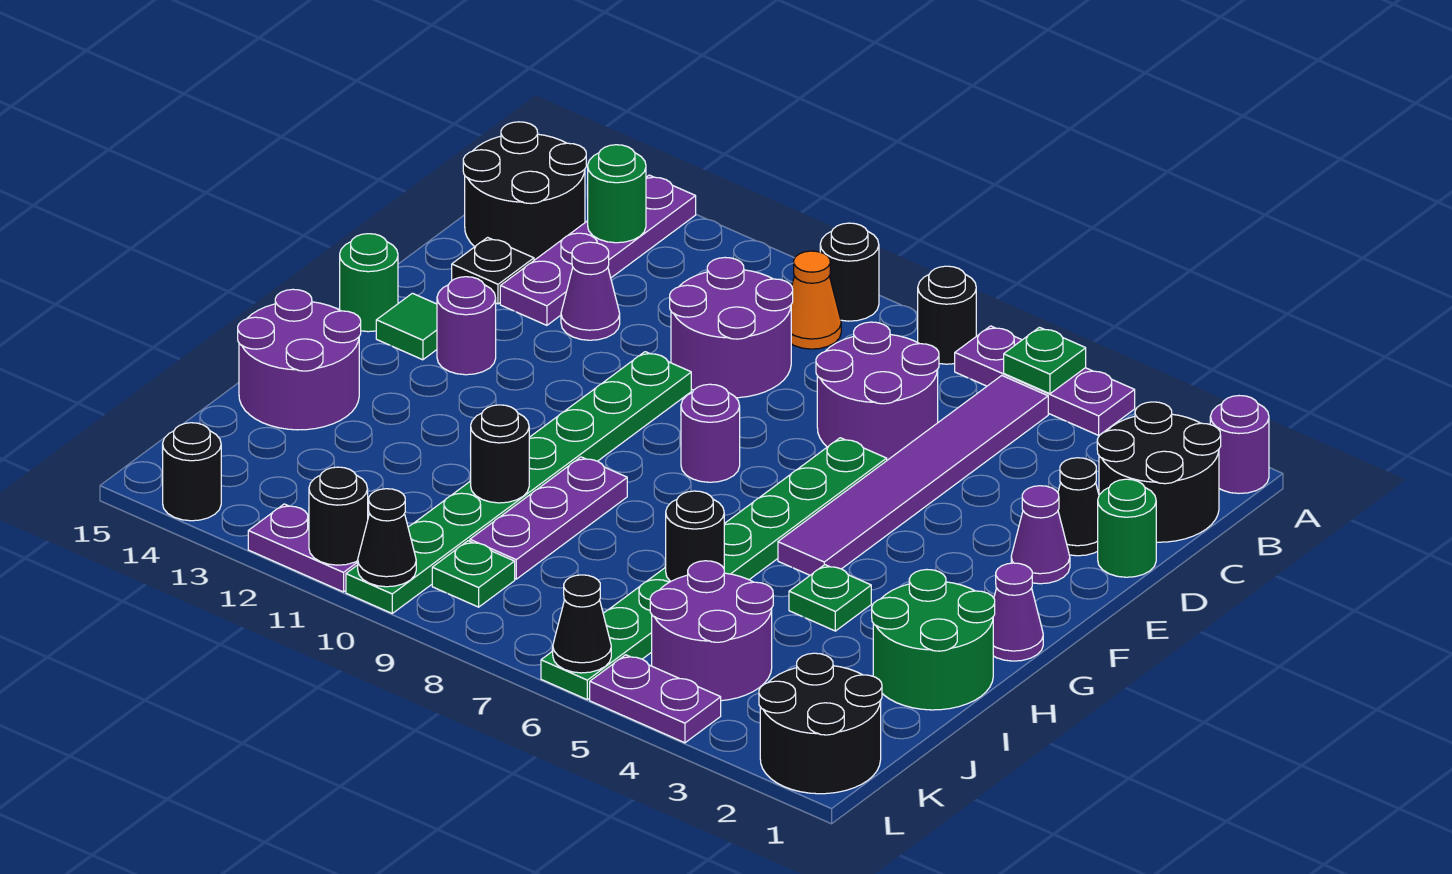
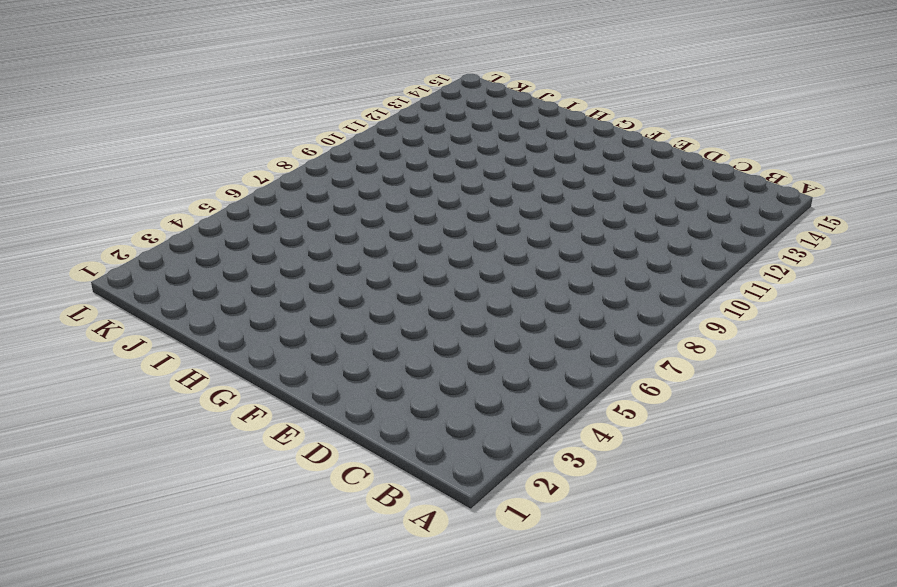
none -> purple 1x1 round brick [1210,396,1269,493]
none -> purple 1x3 plate [955,326,1135,435]
none -> black 1x1 round brick [918,266,976,364]
none -> black 1x1 round brick [820,223,879,321]

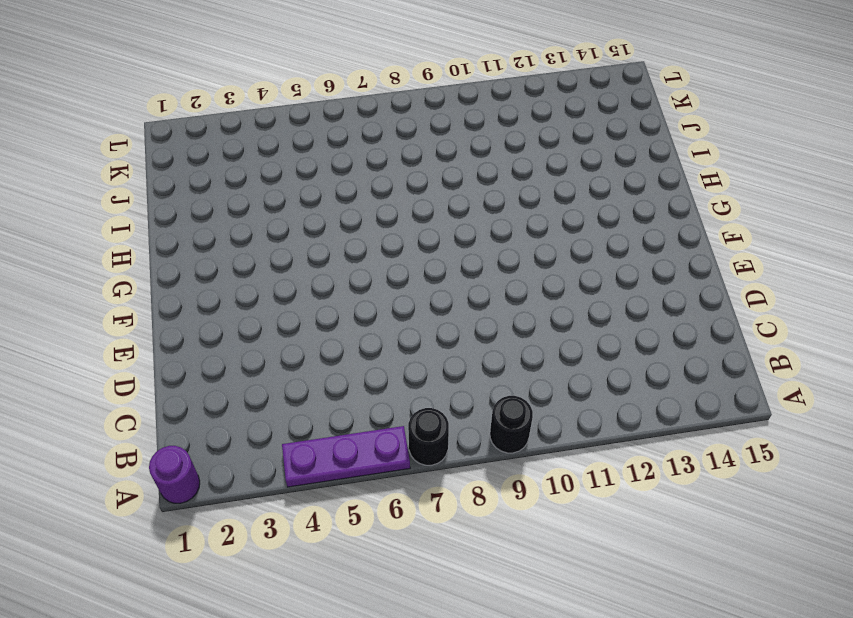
none -> purple 1x4 plate [500,175,696,325]
none -> black 2x2 round brick [1097,402,1221,542]
none -> purple 1x6 tile [778,376,1048,575]
none -> orange 1x1 cone [791,251,841,349]

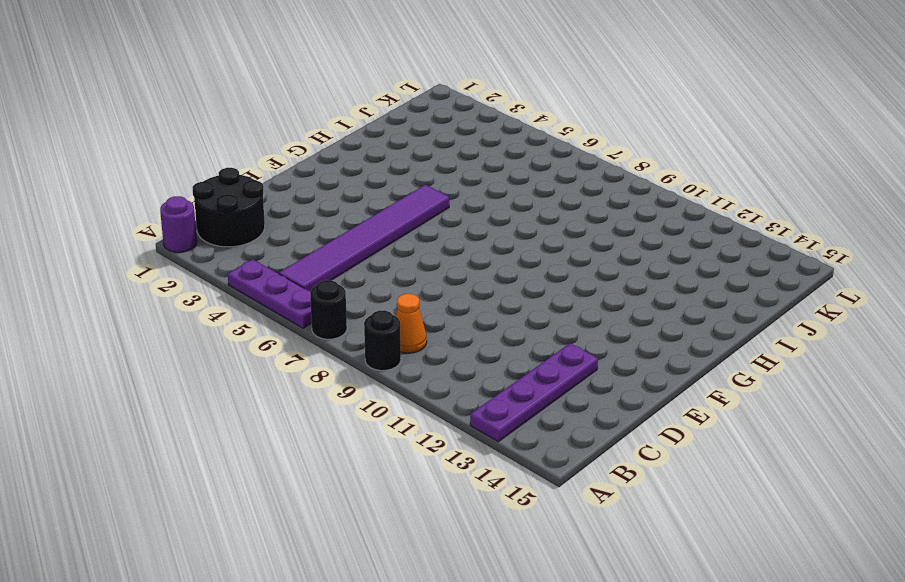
none -> black 2x2 round brick [463,122,586,260]
none -> purple 2x2 round brick [816,322,939,460]
none -> purple 2x2 round brick [670,258,793,398]
none -> green 1x1 round brick [1098,479,1156,577]

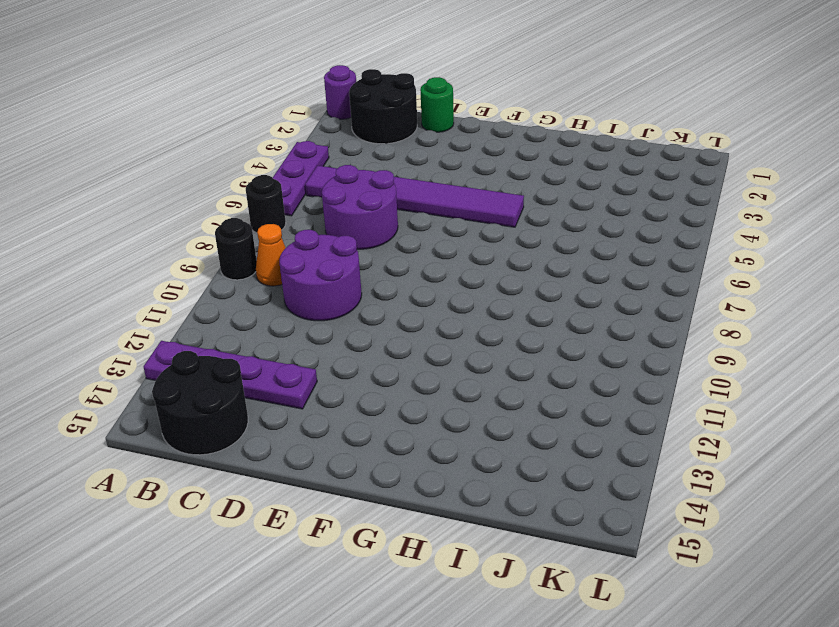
none -> black 1x1 cone [1058,458,1099,556]
none -> purple 1x1 cone [561,242,620,340]
none -> black 1x1 plate [452,237,534,304]
none -> purple 1x1 cone [1011,486,1070,584]

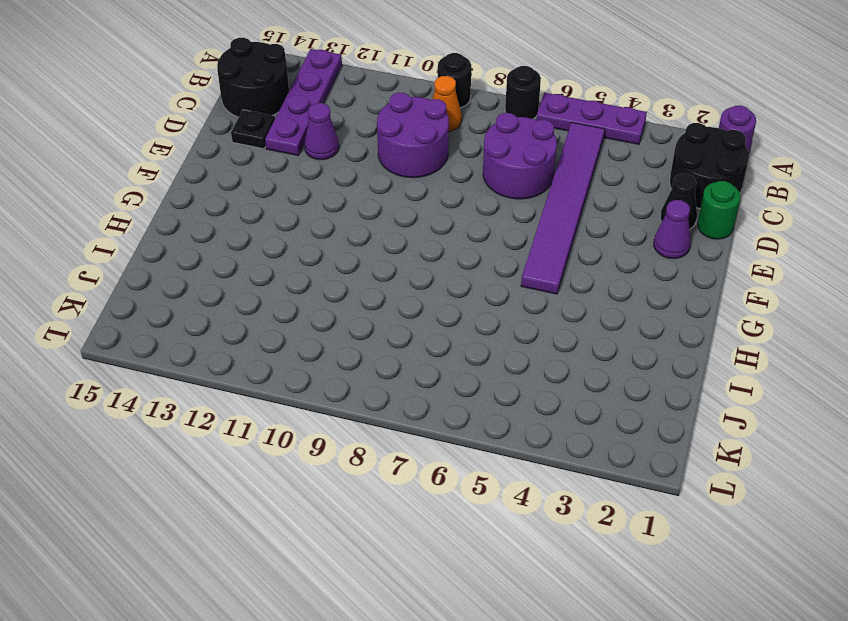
none -> green 1x8 plate [541,438,887,700]
none -> green 1x8 plate [346,352,691,613]
none -> purple 1x1 round brick [681,384,740,482]
none -> purple 1x1 round brick [437,277,496,375]

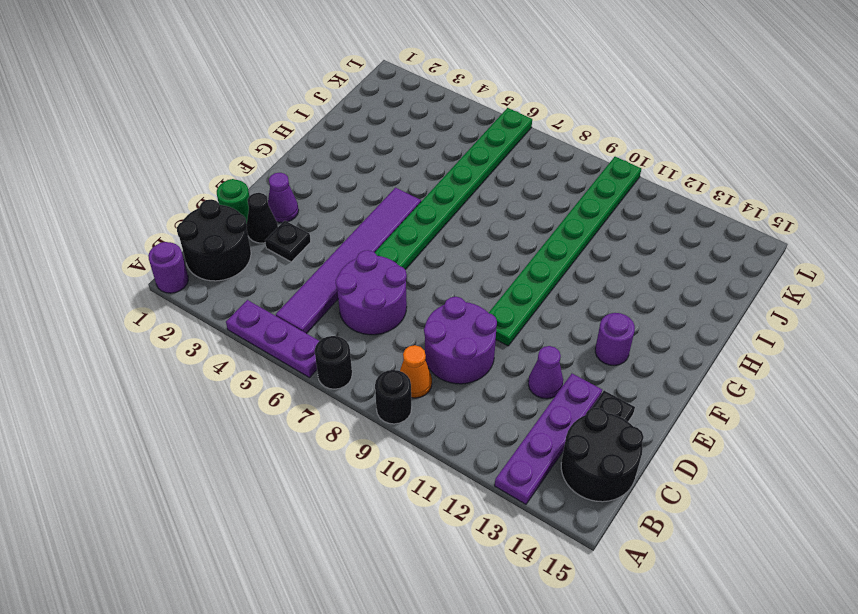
black 1x1 plate [265,221,311,262] -> none
none -> purple 1x1 round brick [681,384,740,482]
none -> green 1x1 tile [376,293,437,360]
none -> green 1x1 round brick [340,234,398,332]
none -> purple 1x1 cone [993,563,1043,661]

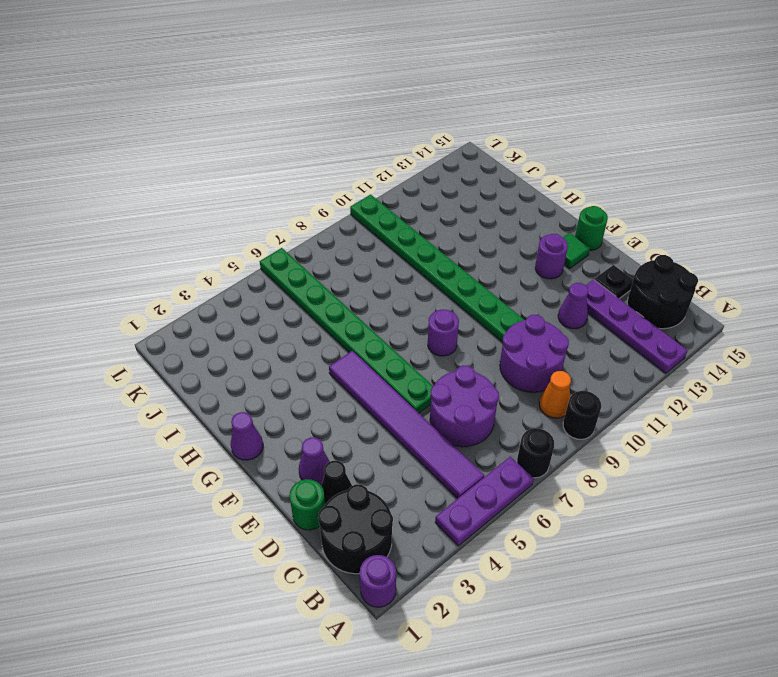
none -> green 2x2 round brick [872,570,995,710]
none -> green 1x1 plate [789,565,871,631]
none -> purple 1x3 plate [470,457,627,579]
none -> purple 2x2 round brick [238,289,361,430]

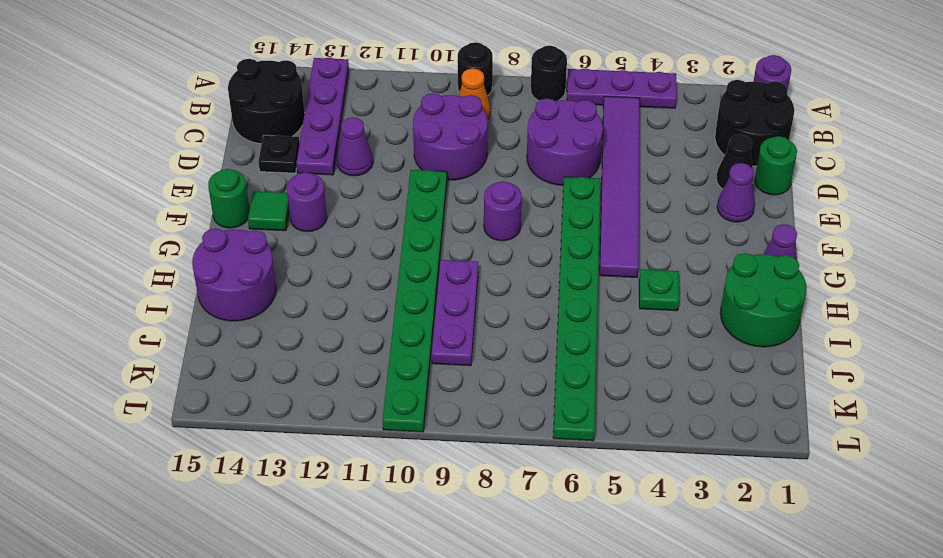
none -> purple 2x2 round brick [650,561,773,701]
none -> black 2x2 round brick [759,653,882,794]
none -> green 1x1 plate [432,541,515,607]
none -> purple 1x2 plate [590,655,721,743]

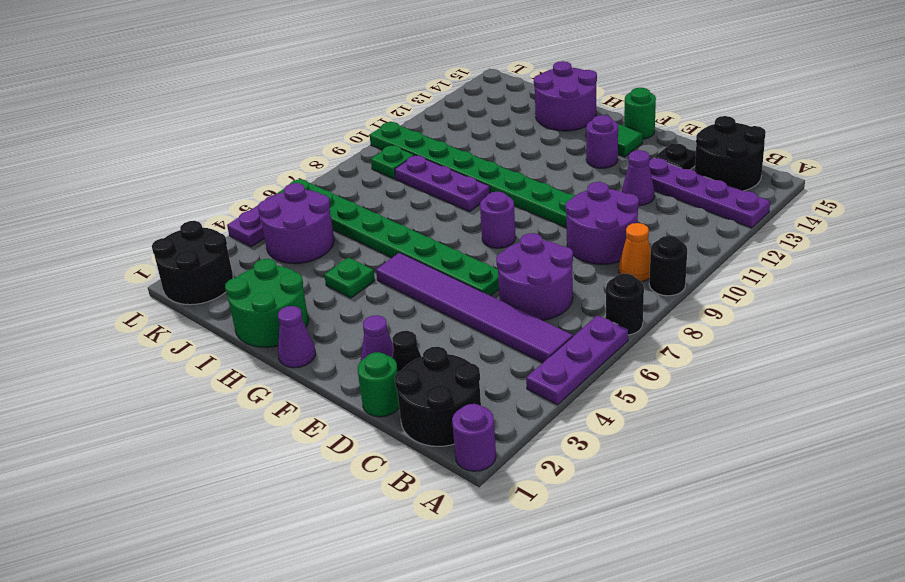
none -> purple 1x2 plate [248,504,358,592]
none -> black 1x1 round brick [163,423,221,521]
none -> green 1x1 plate [1004,327,1086,394]
none -> green 1x1 round brick [588,145,646,243]

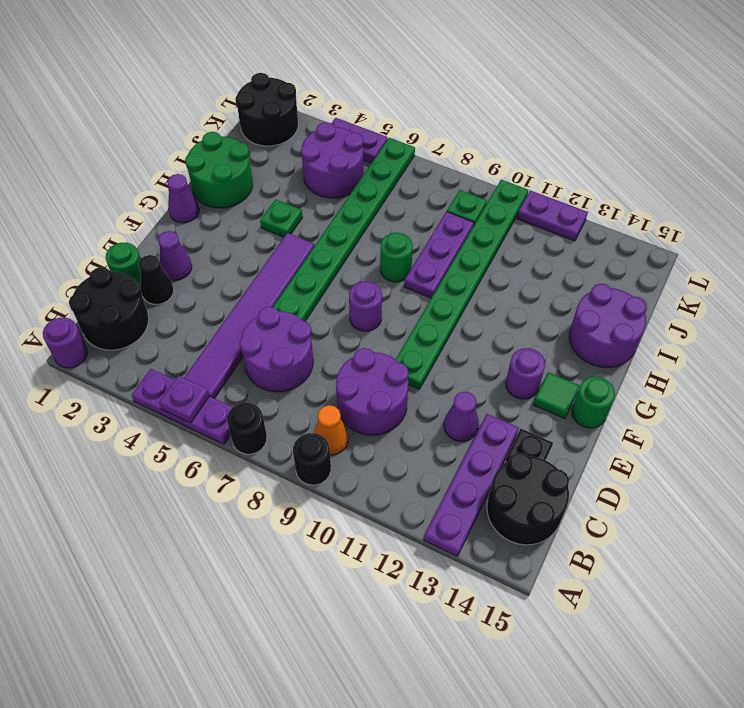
purple 1x1 plate [159,375,209,423] -> green 1x1 plate [1004,327,1086,394]
green 1x1 round brick [380,233,413,282] -> green 1x1 round brick moved to [588,145,646,243]
none -> black 1x1 round brick [163,423,221,521]
none -> black 1x1 round brick [666,491,724,581]
none -> black 1x1 round brick [471,405,529,503]
none -> black 1x1 cone [553,575,611,673]

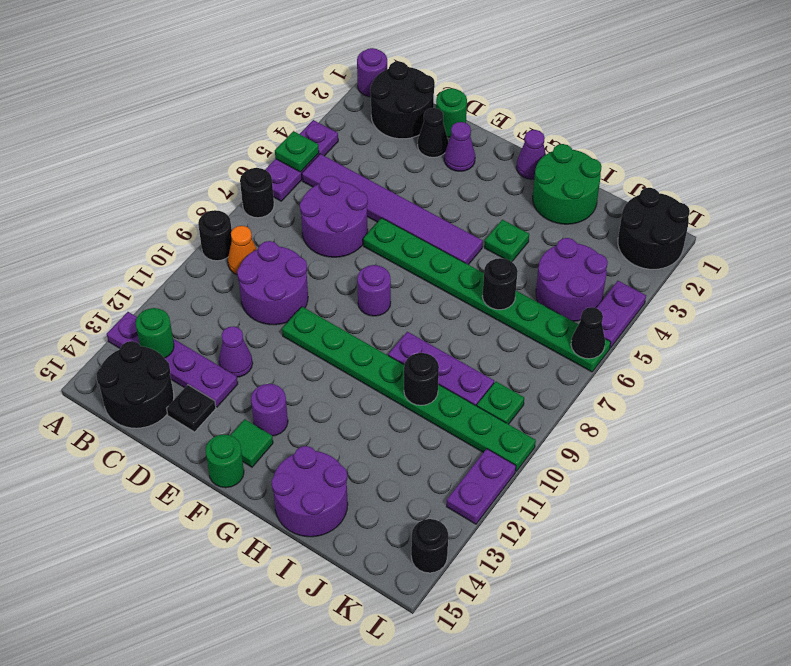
none -> black 1x1 cone [358,489,416,587]
none -> black 1x1 round brick [309,467,368,565]

